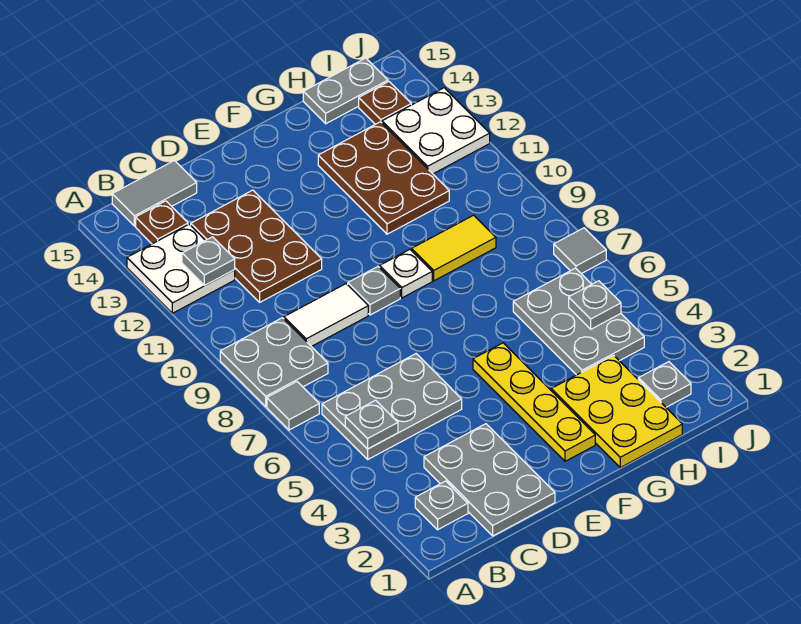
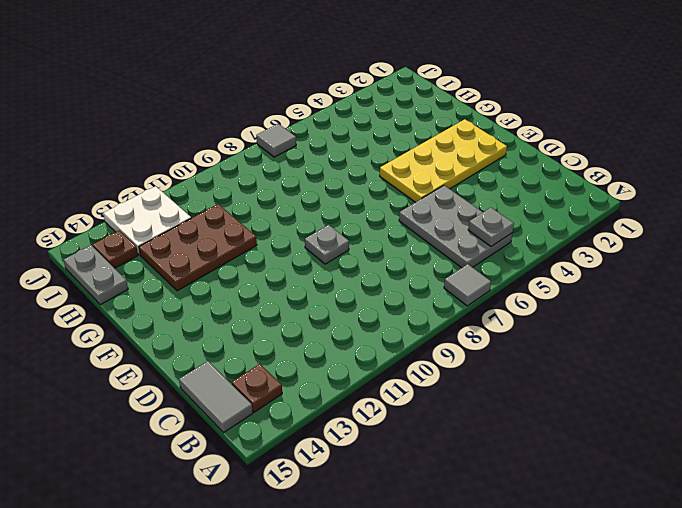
yellow 2x4 plate [380,119,507,202] -> yellow 1x4 plate [473,343,595,461]
none -> grey 2x2 plate [220,318,328,407]
none -> white 2x2 plate [127,224,235,313]
none -> grey 1x1 plate [415,481,468,530]

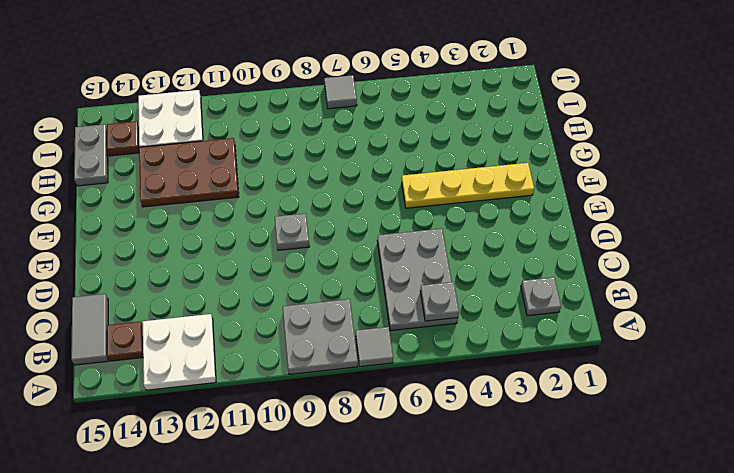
none -> grey 2x3 plate [424,424,555,536]
none -> white 1x2 tile [284,284,368,347]
none -> brown 2x3 plate [191,190,322,302]

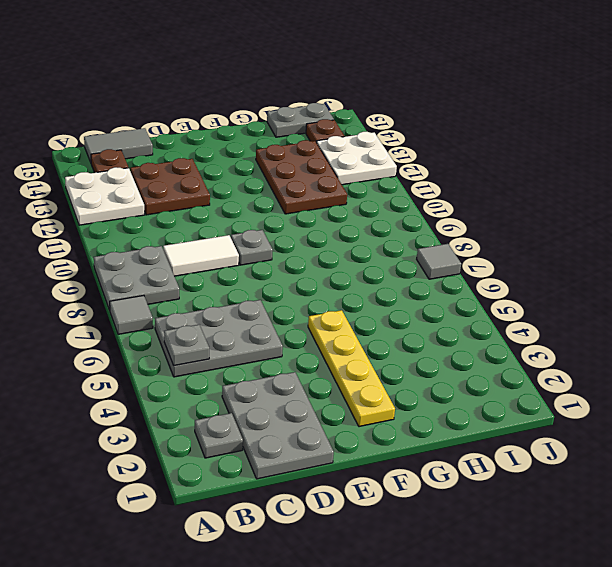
brown 2x2 plate [130,158,210,215] -> brown 2x3 plate [191,190,322,302]
none -> white 1x1 plate [380,250,432,298]
none -> yellow 2x3 plate [551,355,682,468]
none -> yellow 1x2 tile [412,215,496,281]

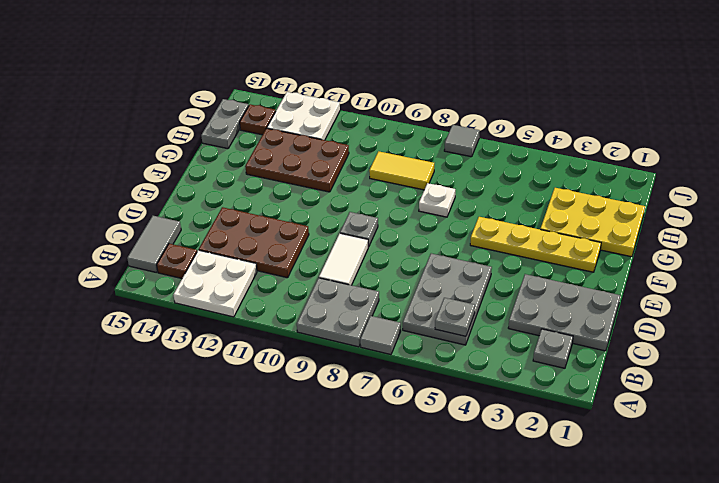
white 1x1 plate [419,183,455,217] -> white 1x1 plate moved to [380,250,432,298]
yellow 1x2 tile [369,151,434,190] -> yellow 1x2 tile turned to [412,215,496,281]
none -> grey 2x3 plate [513,268,644,375]
none -> grey 1x1 plate [638,362,691,407]
none -> grey 1x1 plate [182,237,235,285]

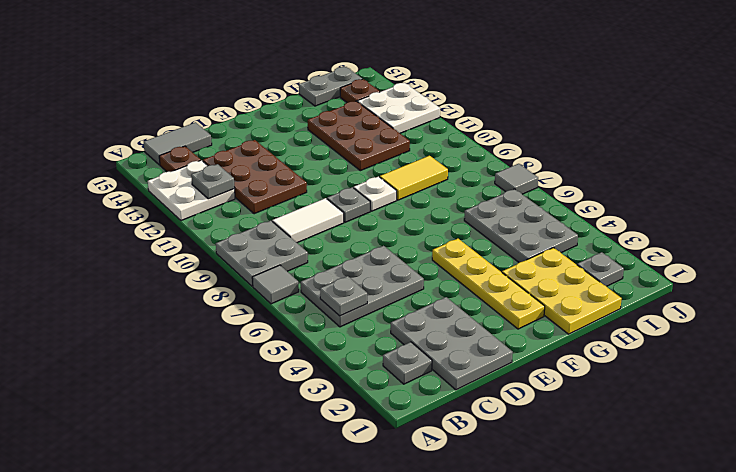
none -> grey 1x1 plate [569,281,621,329]

